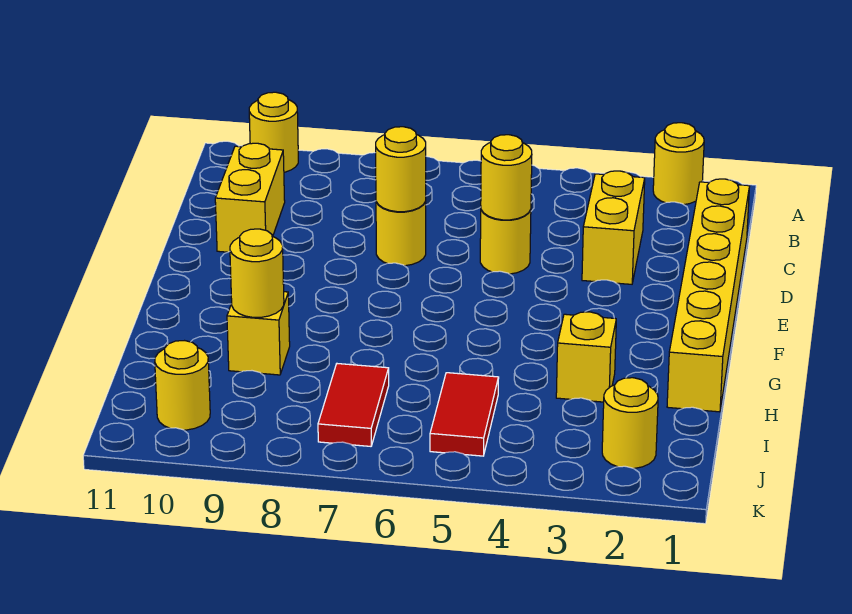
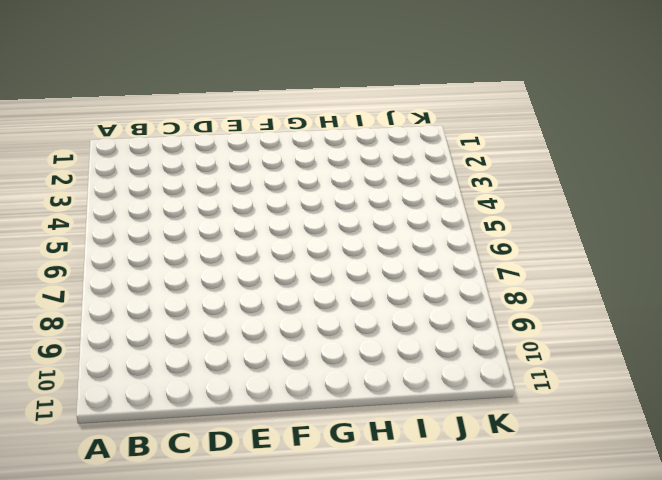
none -> yellow 1x1 round brick [653,123,704,205]
none -> yellow 1x1 round brick [249,92,298,172]
none -> yellow 1x6 brick [667,179,750,412]

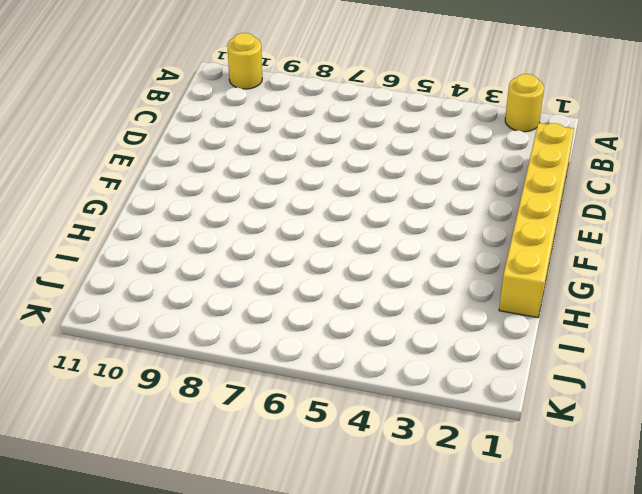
none -> yellow 1x2 brick [582,171,645,284]
none -> yellow 1x2 brick [215,143,285,252]
none -> yellow 1x1 round brick [480,210,531,274]

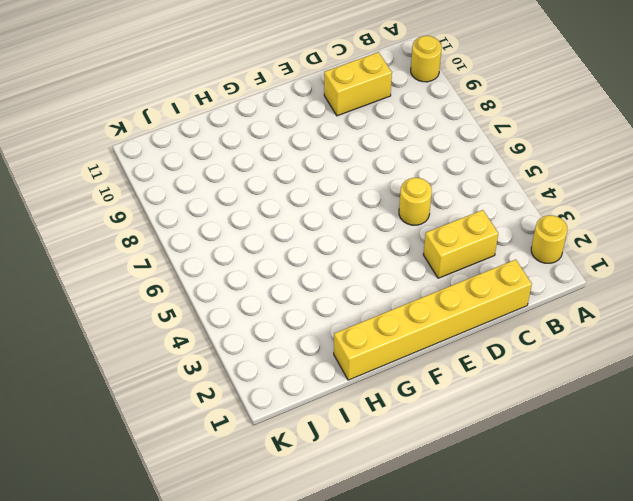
none -> yellow 1x1 round brick [376,201,426,266]
none -> yellow 1x1 brick [556,312,616,402]
none -> yellow 1x1 brick [227,292,290,375]

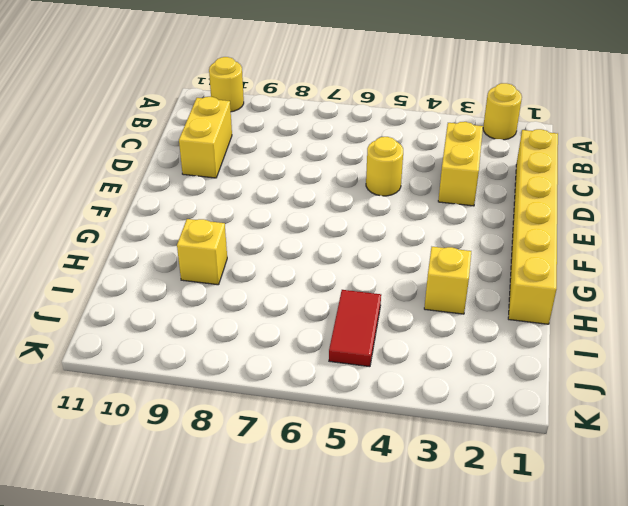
none -> yellow 1x1 round brick [376,201,426,266]
none -> red 1x2 tile [318,364,389,446]
none -> yellow 1x1 round brick [602,378,658,468]

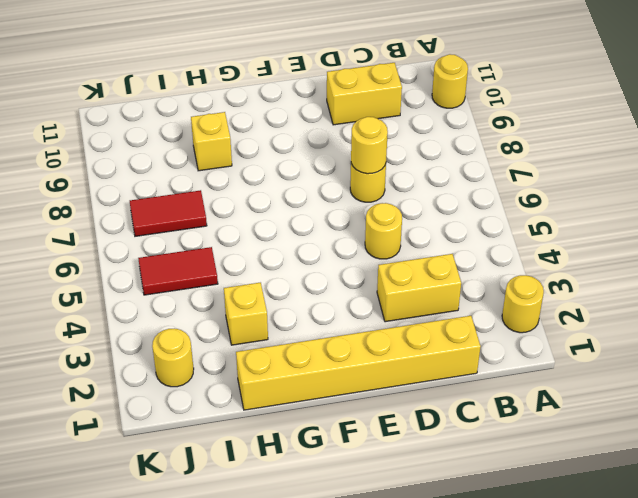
none -> yellow 1x1 round brick [155,341,210,430]
none -> yellow 1x1 round brick [481,135,532,220]
none -> yellow 1x1 round brick [230,229,284,317]

